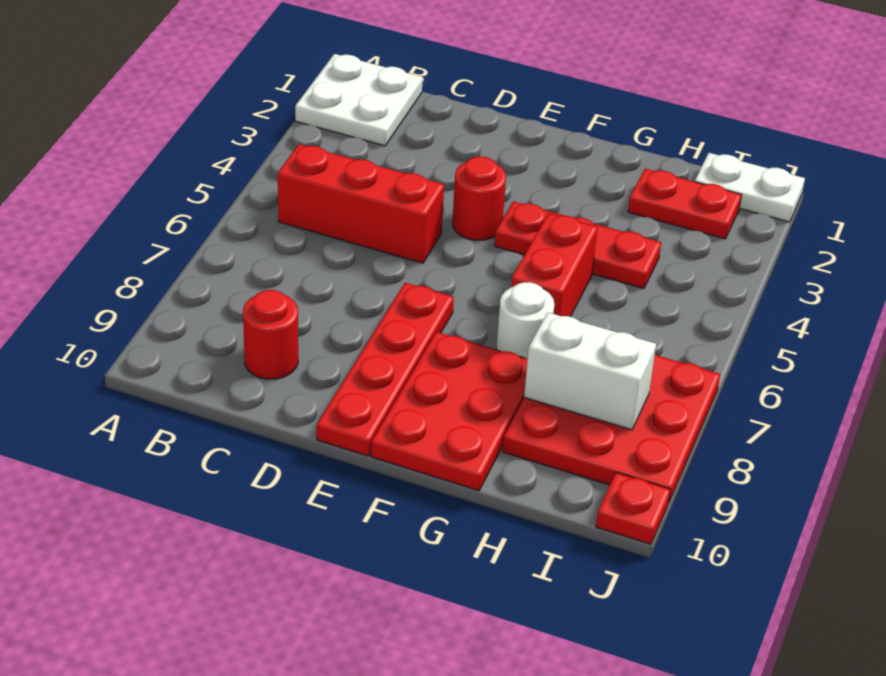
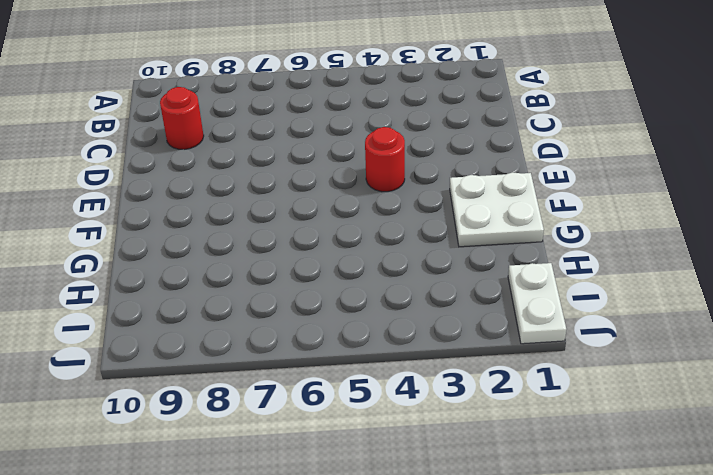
white 2x2 plate [450,172,544,247] -> white 2x2 plate moved to [295,54,423,146]
none -> red 1x3 brick [278,144,444,263]
none -> red 1x4 plate [317,283,454,456]
none -> red 1x3 plate [495,201,661,289]

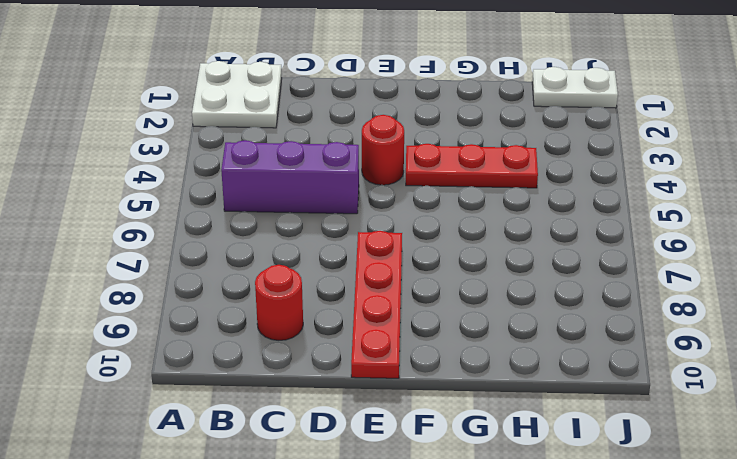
purple 1x3 brick [221,140,359,214] -> red 1x3 brick [278,144,444,263]
none -> red 2x3 plate [371,332,528,491]
none -> red 1x2 brick [511,213,598,317]
none -> white 1x1 round brick [496,282,555,359]

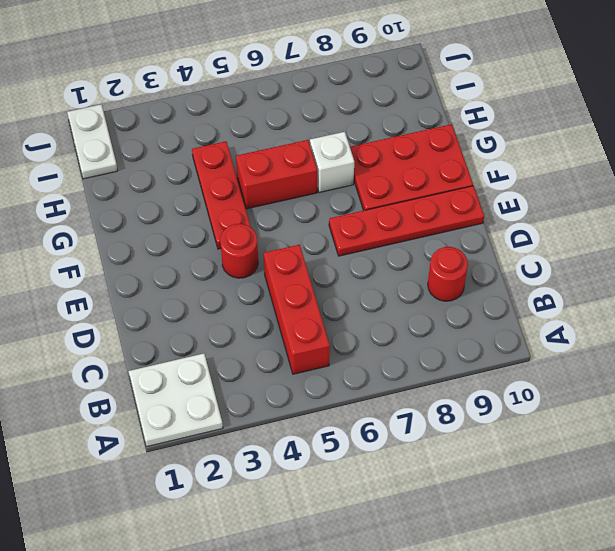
white 1x1 brick [310,132,354,193] -> white 1x1 round brick [496,282,555,359]
none -> red 1x2 plate [628,169,741,239]
none -> red 3x3 plate [503,355,720,503]
none -> red 1x1 plate [596,473,671,544]

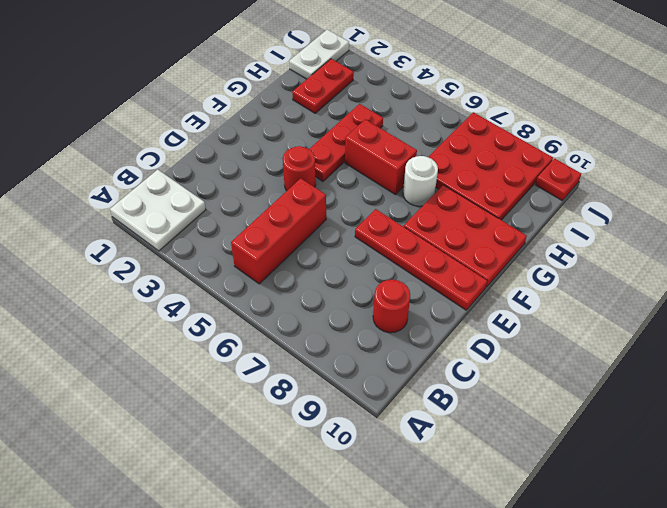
none -> white 1x2 brick [524,312,656,430]

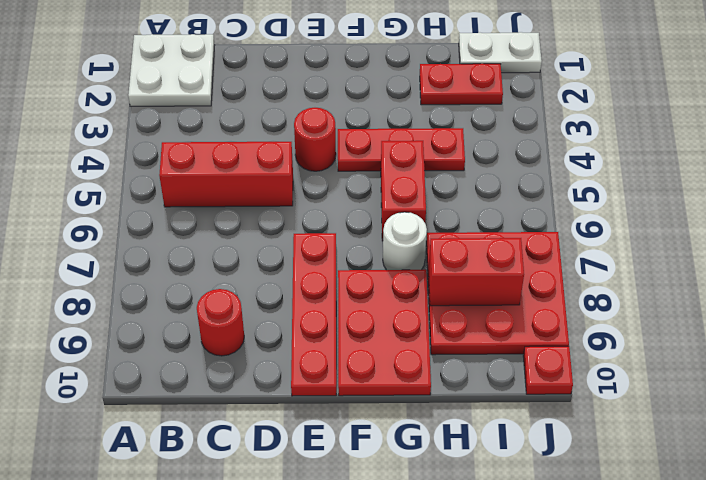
red 1x2 brick [429,238,524,306] -> white 1x2 brick [524,312,656,430]

